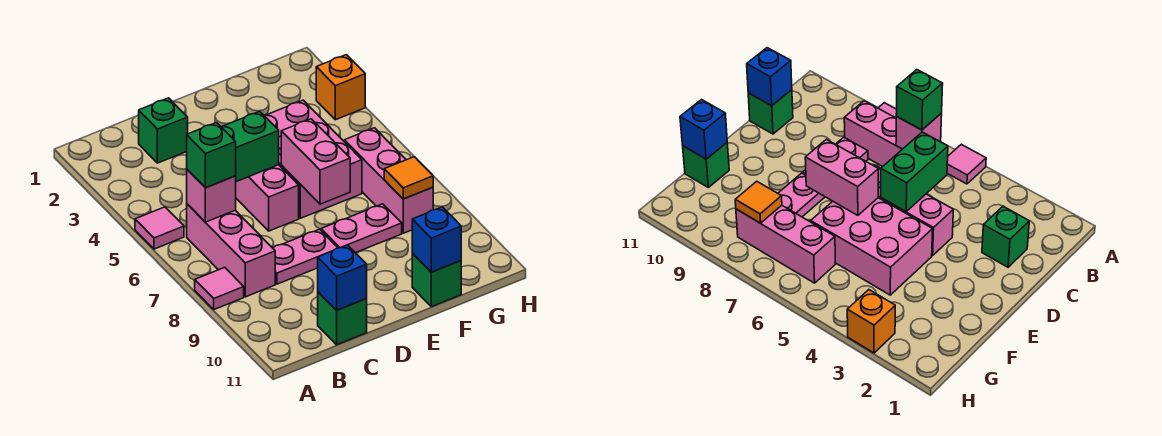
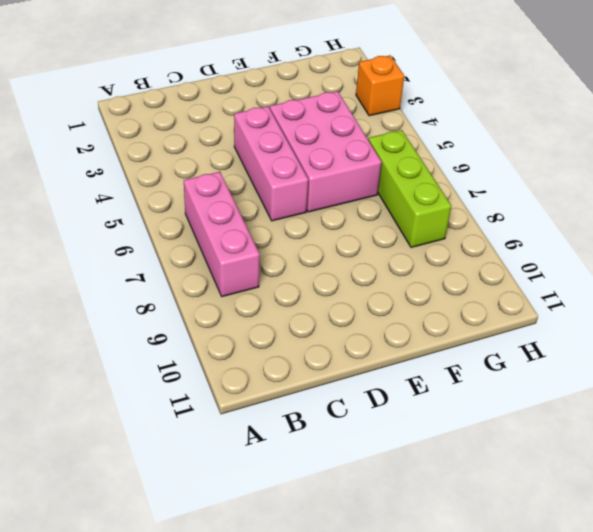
lime 1x3 brick [368,130,451,248] -> pink 1x3 brick [344,128,433,233]
none -> pink 1x1 tile [135,207,184,249]
none -> pink 1x1 tile [195,267,244,309]
none -> green 1x1 brick [139,98,188,163]

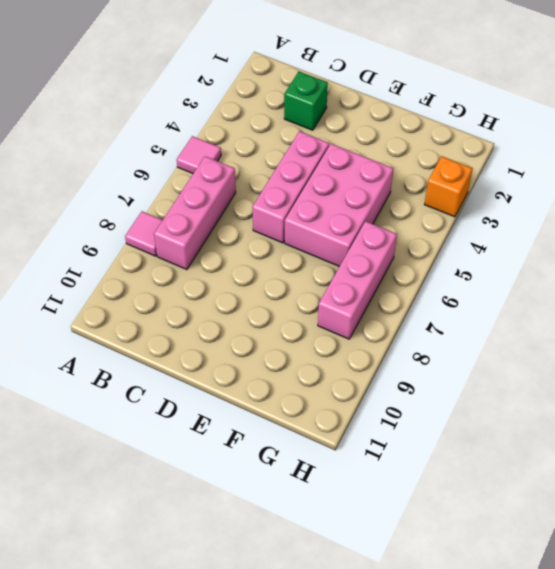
none -> pink 1x2 plate [273,229,338,284]
none -> green 1x1 brick [318,292,367,345]
none -> pink 1x2 plate [321,204,402,253]

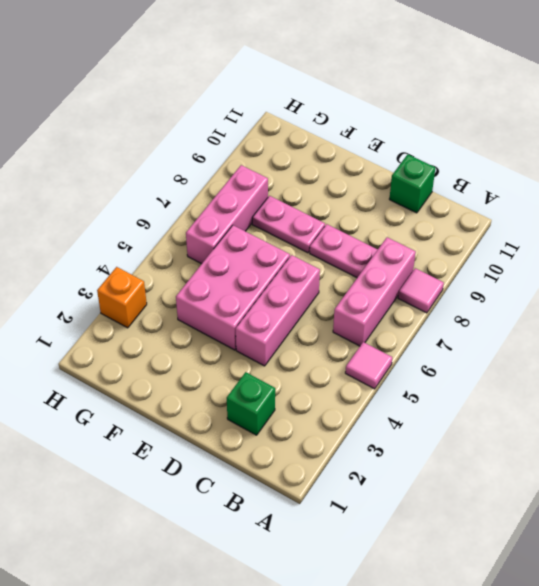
none -> green 1x1 brick [412,254,461,307]
none -> pink 1x1 brick [187,170,236,222]
none -> green 1x2 brick [222,111,279,182]

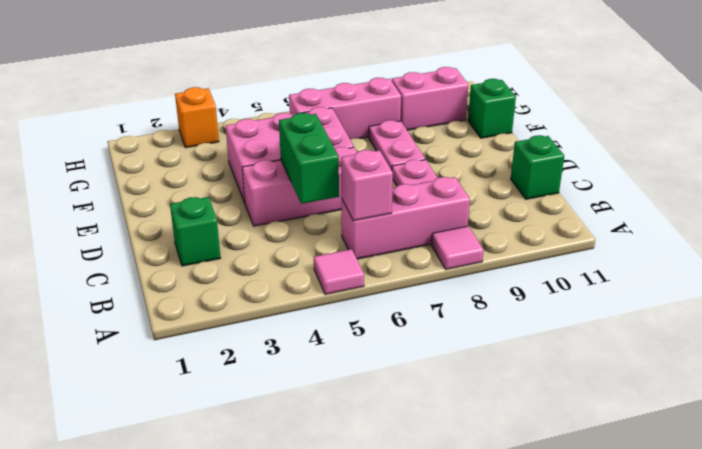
pink 1x2 brick [392,67,468,130] -> pink 1x2 brick moved to [281,119,350,204]
none -> blue 1x1 brick [318,245,367,310]
none -> blue 1x1 brick [412,207,461,272]
none -> orange 1x1 tile [384,157,433,199]

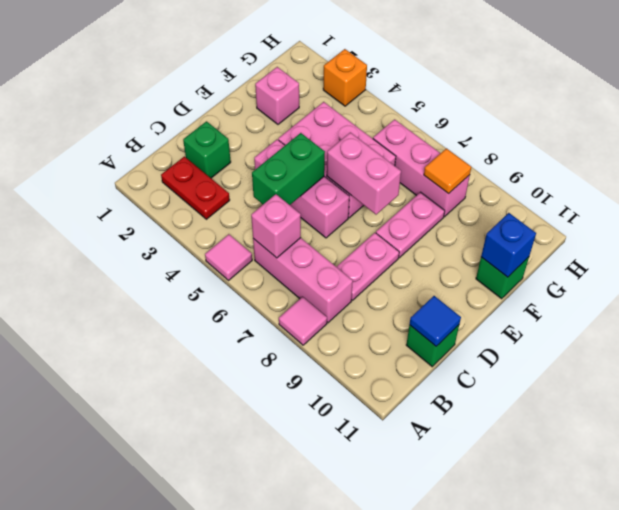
red 1x2 plate [161,157,230,219] -> none
blue 1x1 tile [410,296,461,346] -> blue 1x1 brick [318,245,367,310]
pink 1x1 brick [255,67,299,124] -> none
none -> green 1x1 brick [187,123,236,188]

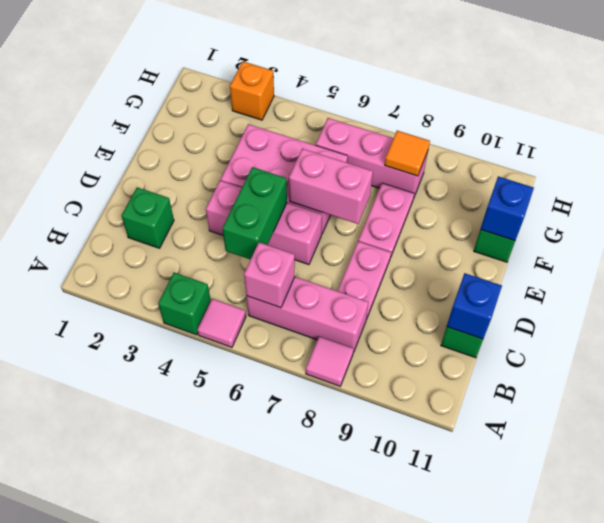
green 1x1 brick [158,273,211,335] -> green 1x1 brick moved to [187,123,236,188]

